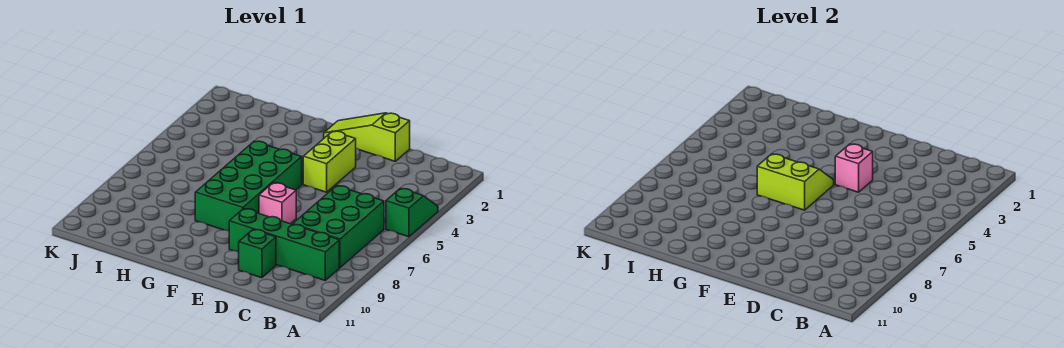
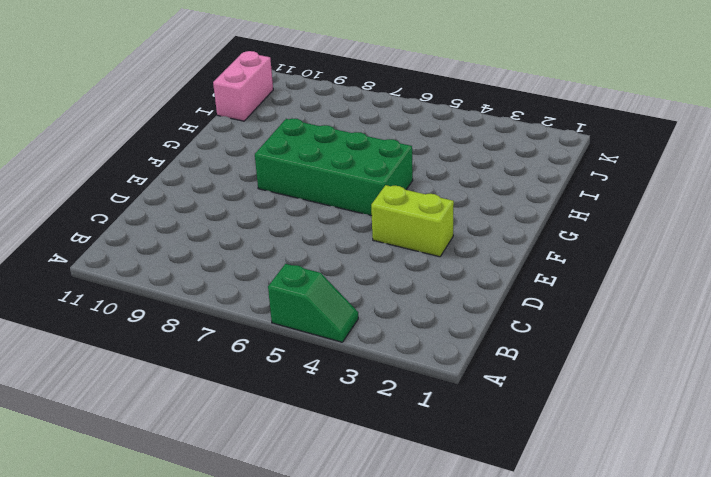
pink 1x2 brick [213,51,273,121] -> none
none -> green 2x3 brick [293,186,384,268]
none -> green 1x4 brick [229,209,339,280]

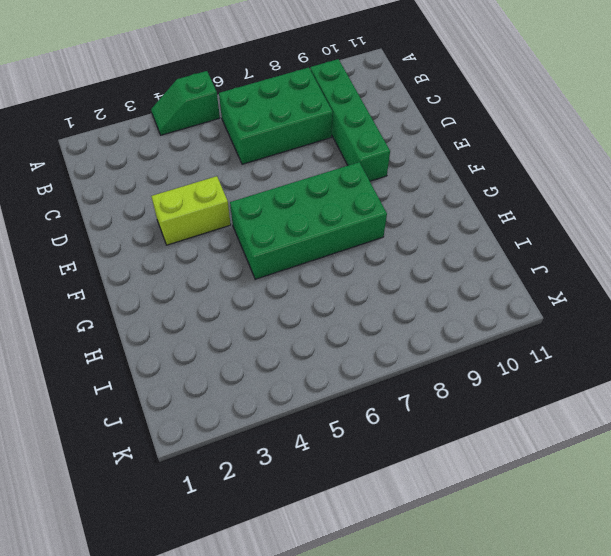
none -> lime 1x3 slope [324,113,410,161]
none -> green 1x1 brick [239,230,276,278]

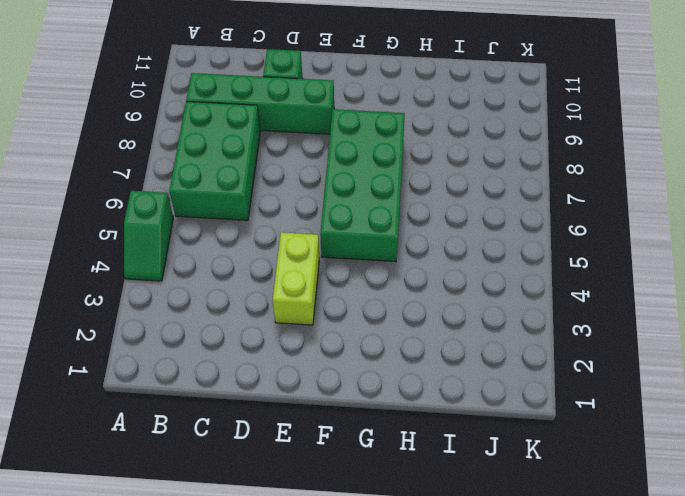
none -> lime 1x3 slope [324,113,410,161]
none -> pink 1x1 brick [259,183,296,224]

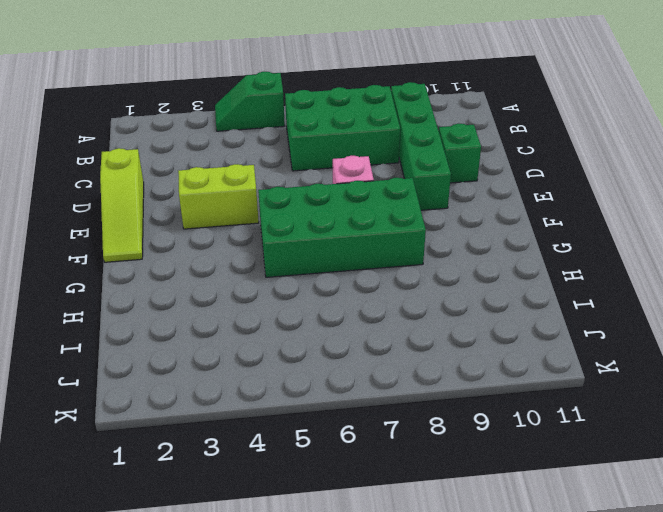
none -> pink 1x1 brick [835,144,873,192]
none -> lime 2x2 slope [757,154,834,210]

